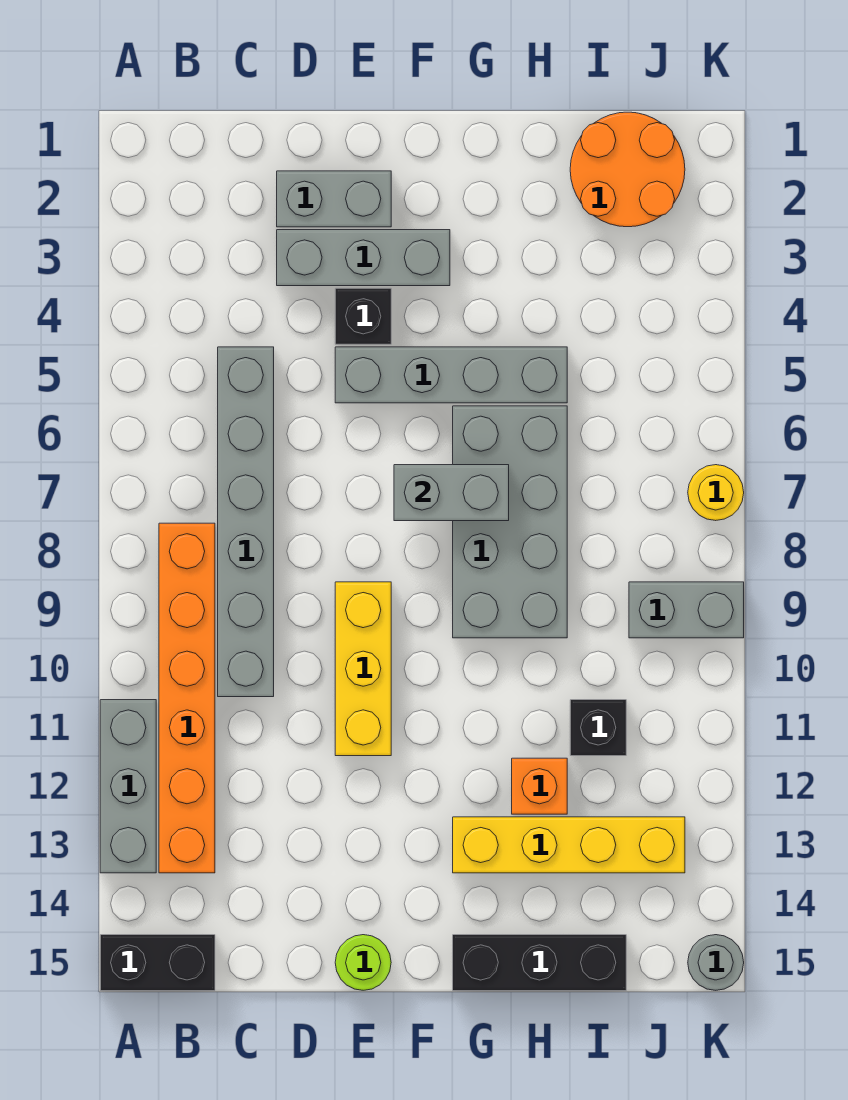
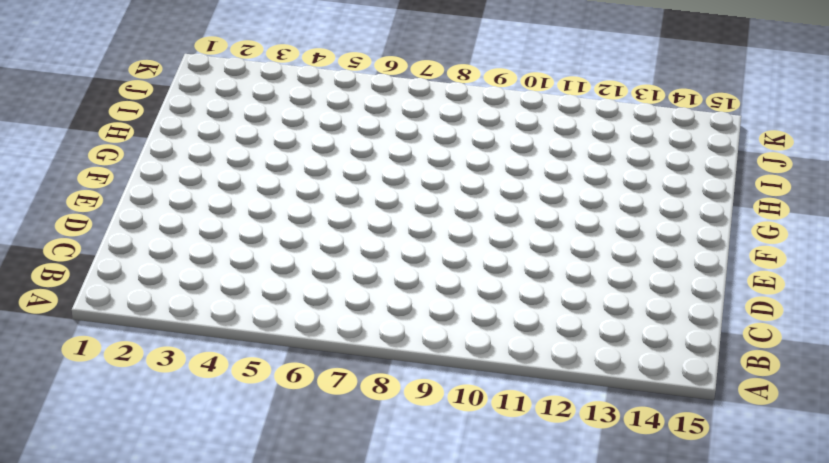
none -> grey 1x3 brick [100,700,156,873]
none -> black 1x2 brick [100,935,215,991]
none -> orange 1x6 brick [159,523,215,873]

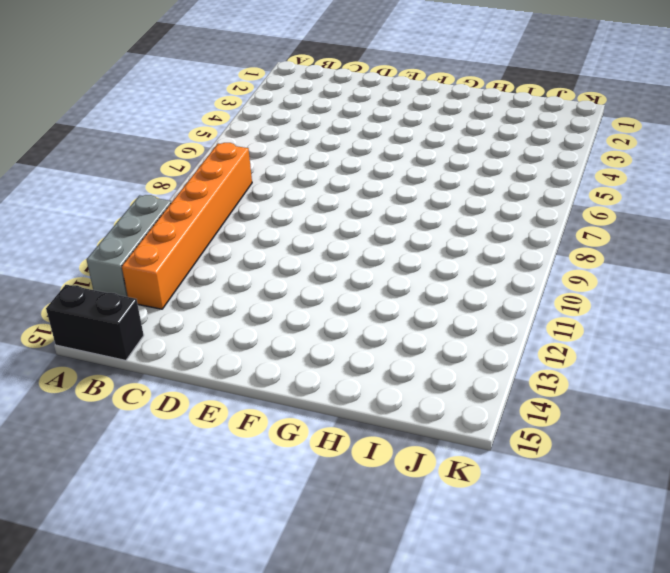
none -> grey 1x6 brick [218,347,274,697]
none -> grey 1x2 brick [277,171,391,227]
none -> grey 1x3 brick [277,230,450,286]

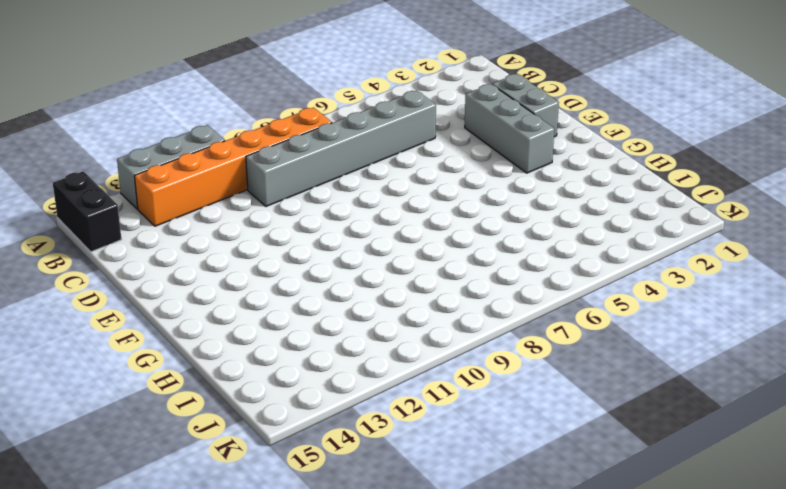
none -> black 1x1 brick [335,288,391,344]
none -> grey 1x4 brick [335,347,567,403]
none -> yellow 1x3 brick [335,582,391,756]

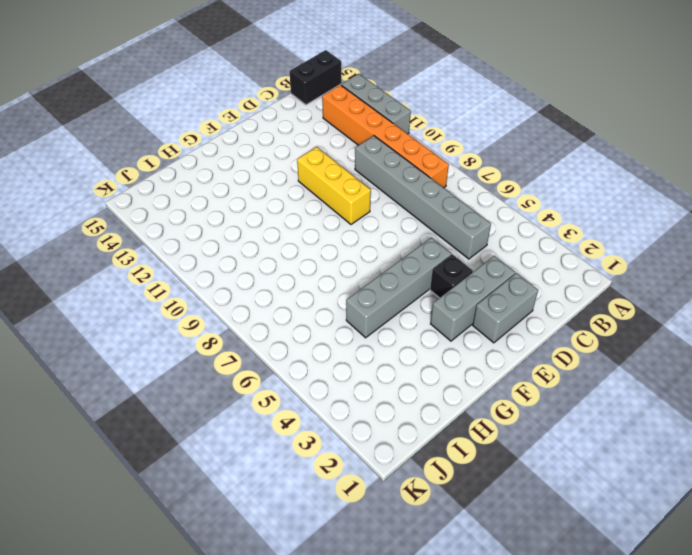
none -> lime 1x1 round brick [335,935,391,990]
none -> grey 2x4 brick [453,406,567,638]
none -> yellow 1x4 brick [453,817,685,873]

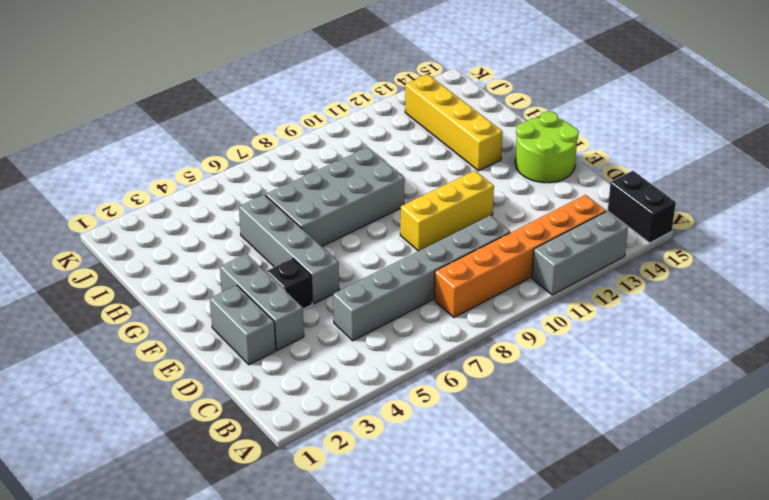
lime 2x2 round brick [515,111,579,183] -> lime 1x1 round brick [335,935,391,990]
none -> black 1x3 brick [453,935,626,991]
none -> orange 1x1 brick [512,758,567,814]
none -> orange 2x2 round brick [570,112,685,227]

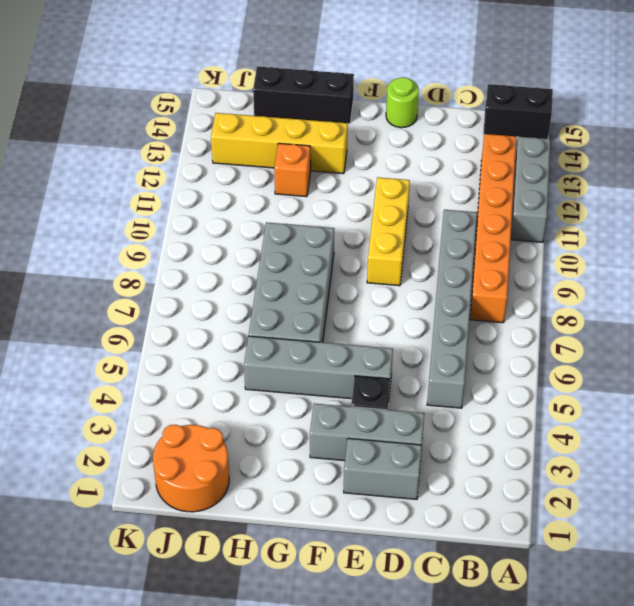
none -> black 1x1 brick [570,700,626,756]
none -> grey 1x2 brick [629,582,744,638]
none -> yellow 1x1 round brick [688,465,744,521]

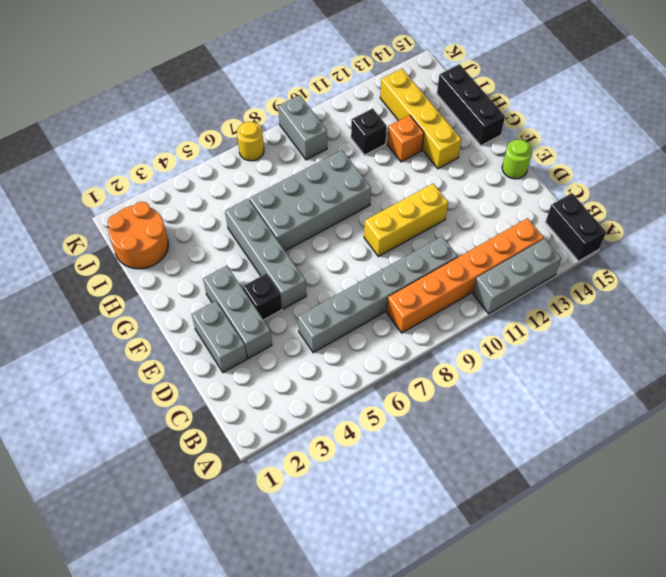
none -> grey 1x1 round brick [688,935,744,990]
none -> grey 1x2 brick [394,465,509,521]

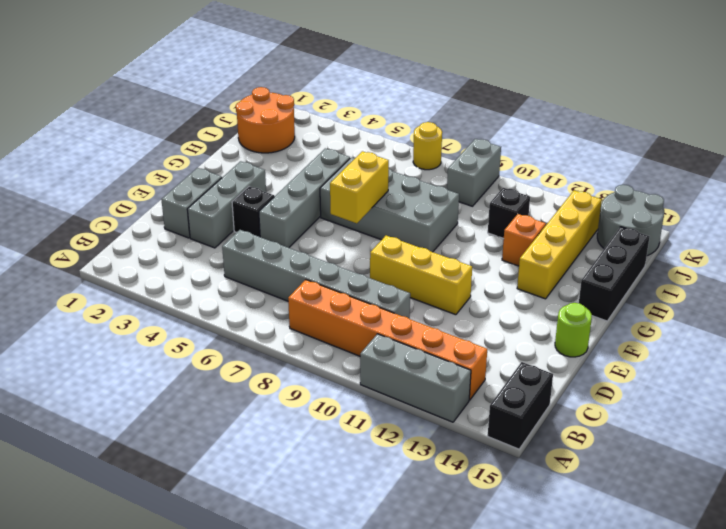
yellow 1x2 brick [330,151,389,223] -> grey 1x2 brick [394,465,509,521]
grey 2x2 round brick [597,185,664,256] -> grey 1x1 round brick [688,935,744,990]

